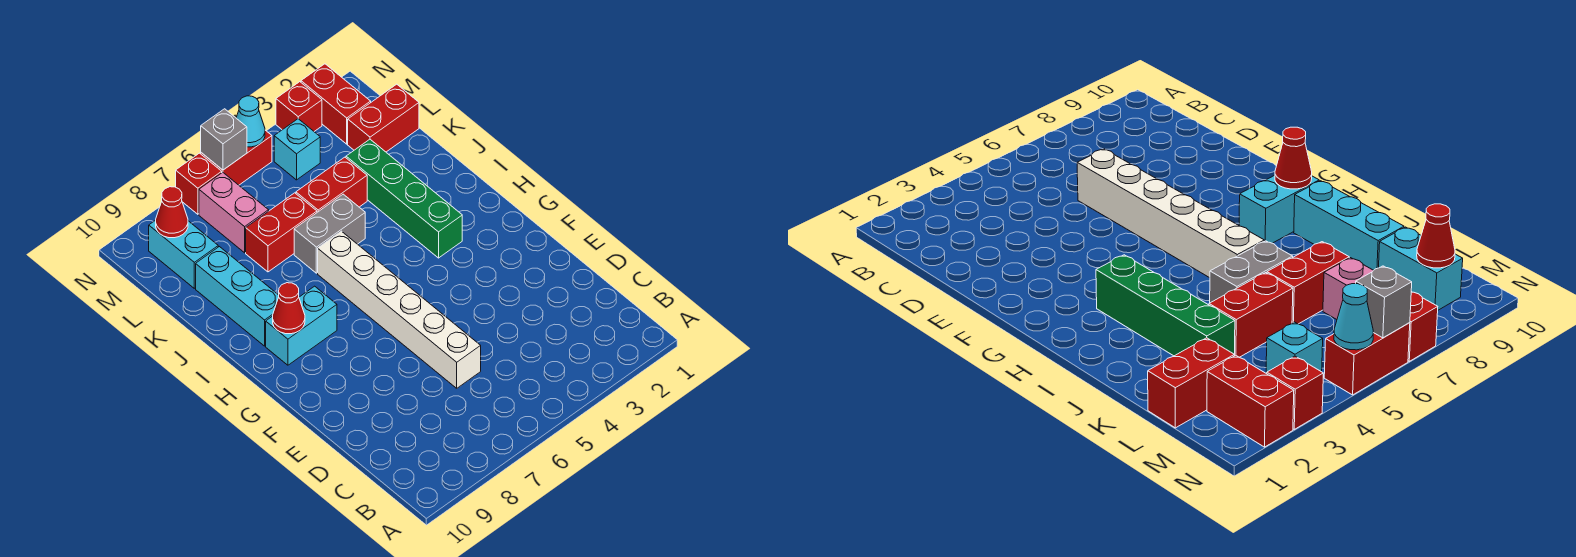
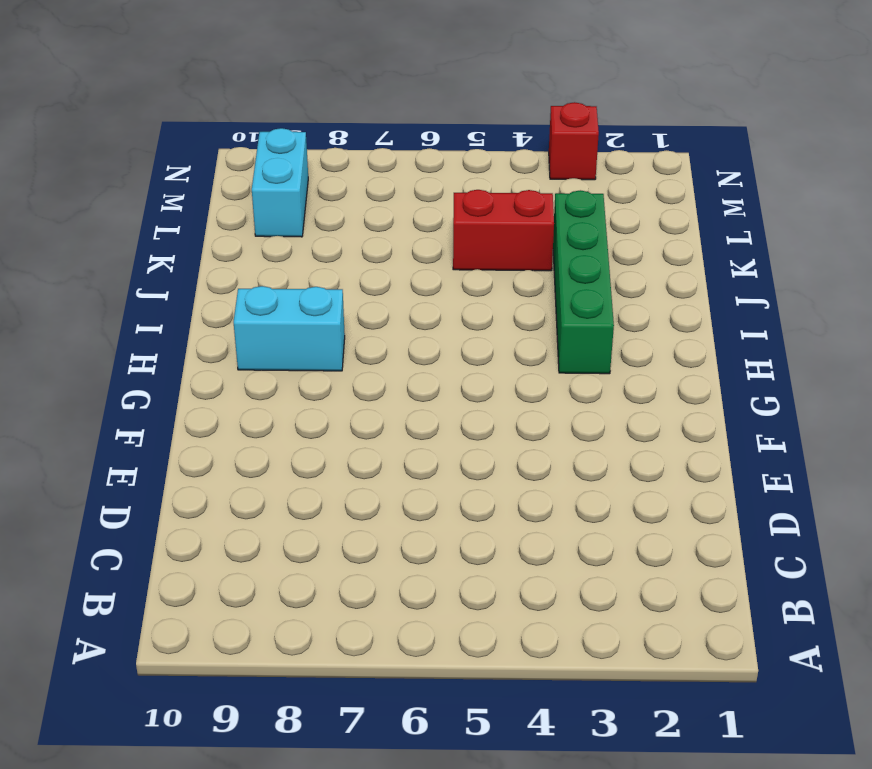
none -> white 1x6 brick [318,231,481,388]
none -> cyan 1x3 brick [196,247,279,346]
none -> grey 1x2 brick [294,194,365,273]

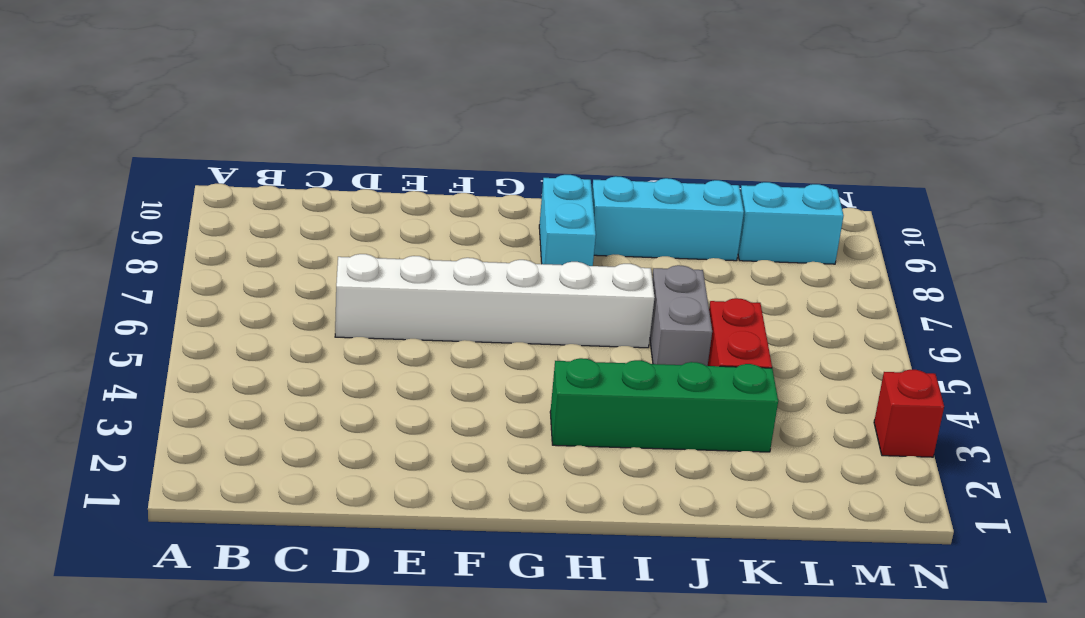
none -> red 1x2 brick [246,193,317,272]
none -> red 1x2 brick [348,84,419,152]
none -> pink 1x2 brick [199,172,269,253]

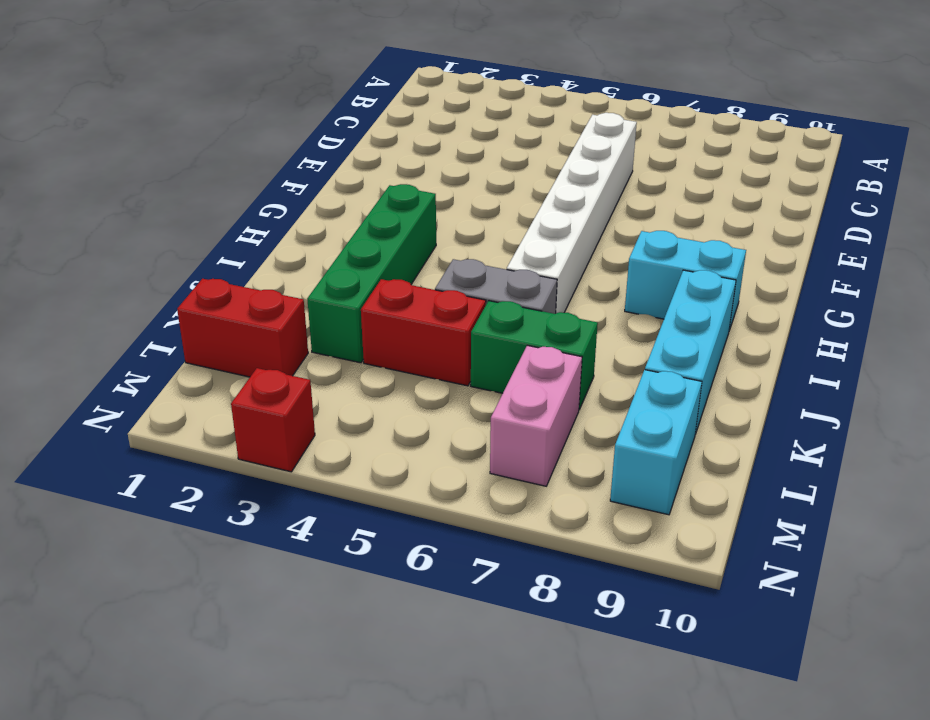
green 1x2 brick [471,301,598,410] -> red 1x2 brick [246,193,317,272]
none -> red 1x2 brick [301,64,371,144]
none -> cyan 1x1 brick [274,119,320,180]
none -> red 1x2 brick [201,130,272,185]

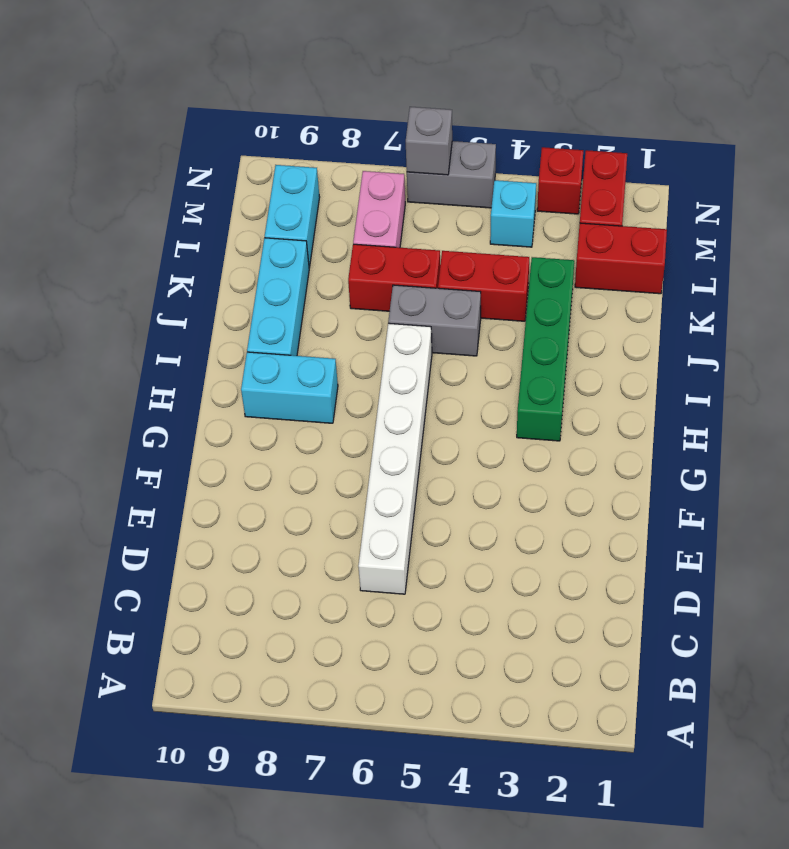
grey 1x2 brick [407,141,496,208] -> red 1x2 brick [201,130,272,185]
none -> red 1x1 brick [176,153,222,214]
none -> red 1x1 cone [273,283,305,334]
none -> red 1x1 cone [156,187,188,238]

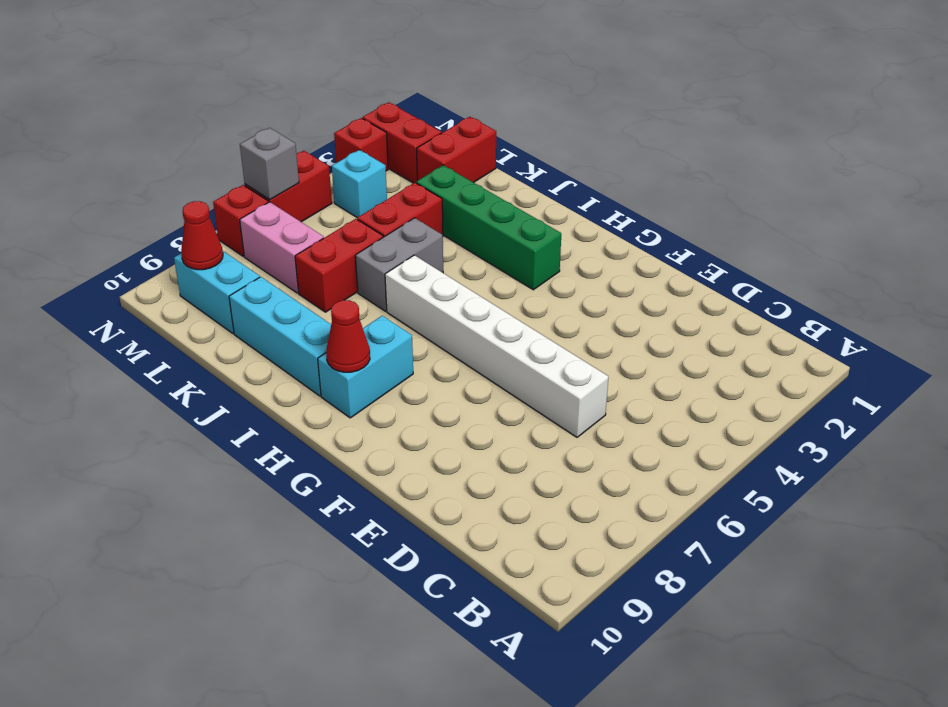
none -> cyan 1x1 cone [236,96,265,147]

